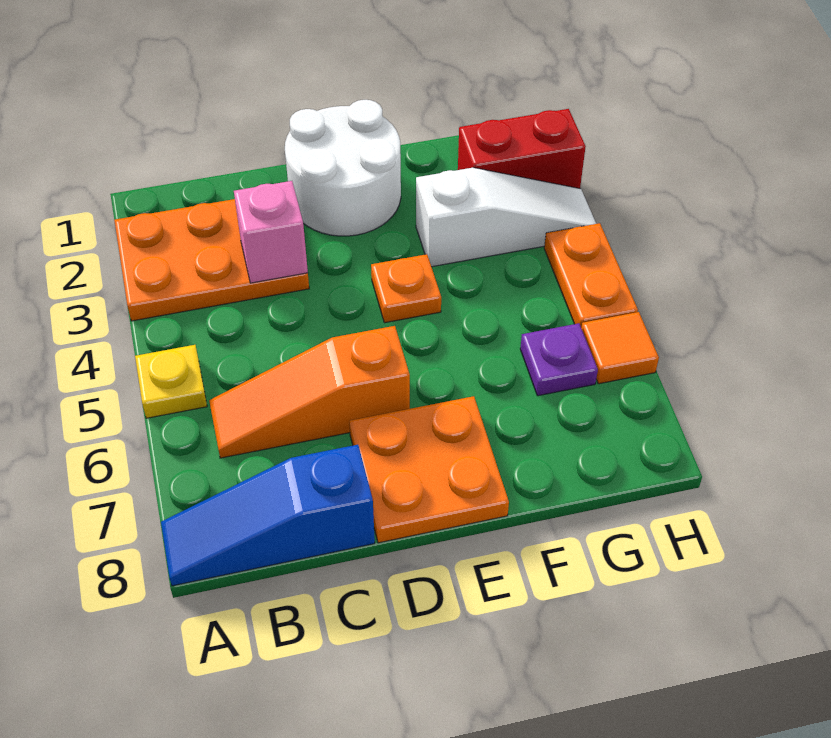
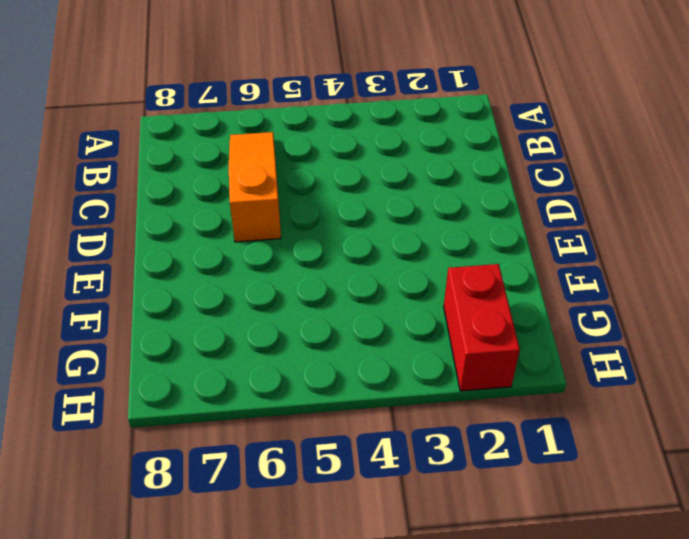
none -> orange 2x3 plate [114,199,309,321]
none -> yellow 1x1 plate [135,345,207,418]
none -> blue 1x3 slope [161,445,375,586]

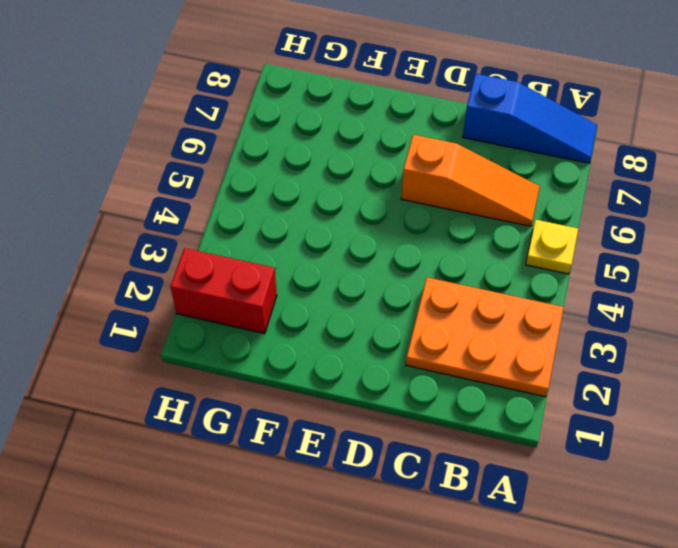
none -> white 2x2 round brick [285,100,401,236]
none -> orange 2x2 plate [349,396,509,543]
none -> orange 1x1 plate [371,254,441,323]

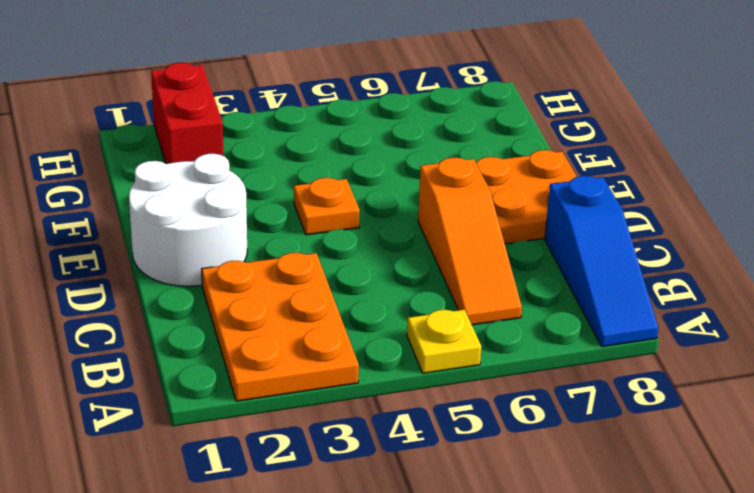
none -> white 1x3 slope [416,168,596,267]
none -> purple 1x1 plate [520,323,598,396]
none -> orange 1x2 plate [544,223,638,327]

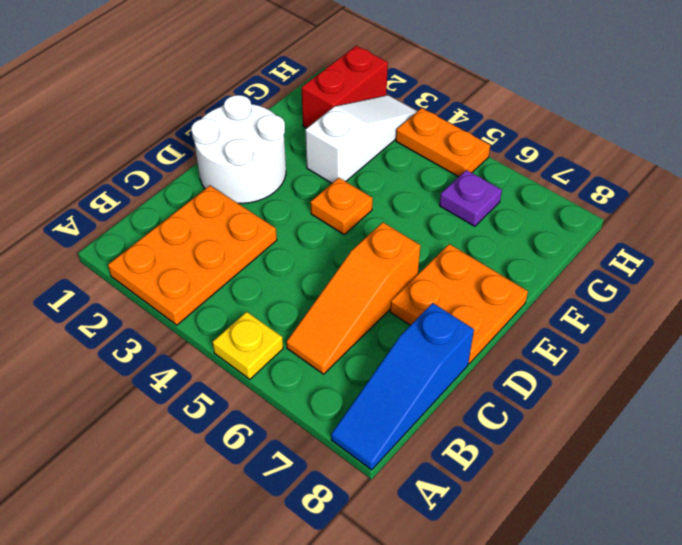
none -> orange 1x1 tile [581,312,659,384]
none -> pink 1x1 brick [234,181,308,283]

